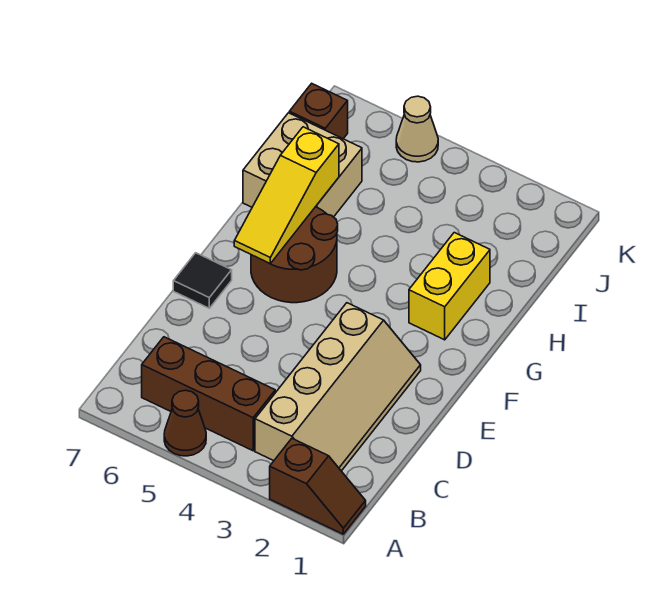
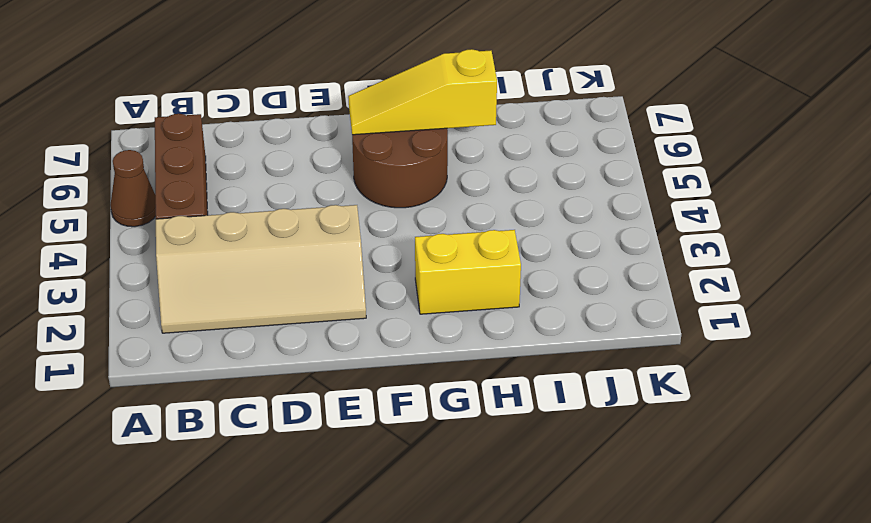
none -> brown 1x2 slope [270,439,366,534]
none -> black 1x1 tile [173,253,232,308]

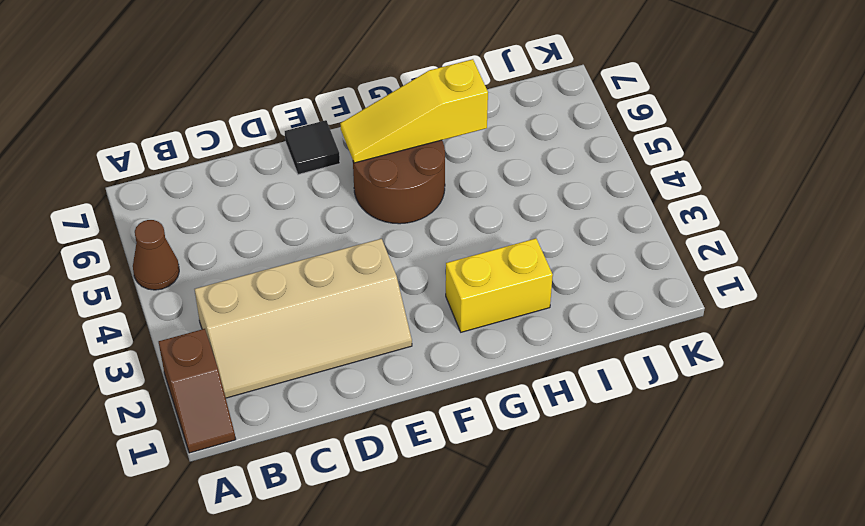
none -> brown 1x3 brick [142,337,275,451]
none -> tan 2x2 brick [243,113,362,217]

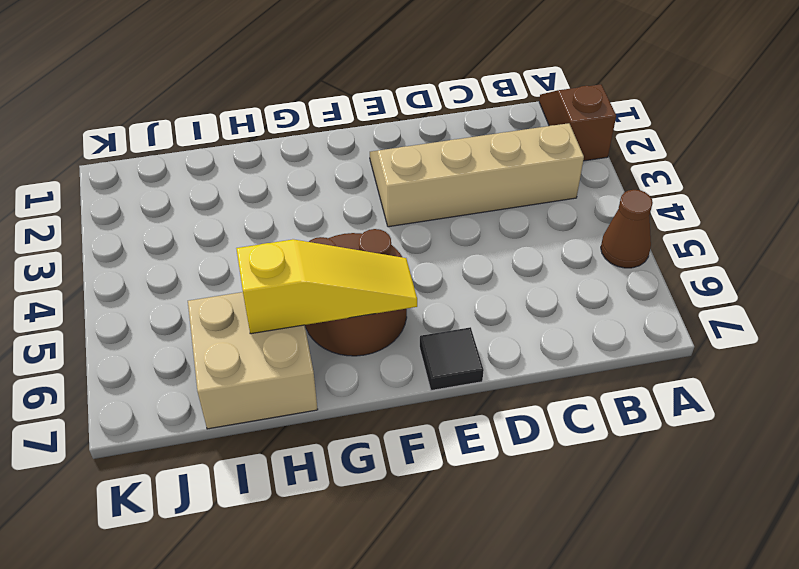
none -> brown 1x3 brick [142,337,275,451]
none -> yellow 1x2 brick [409,233,490,340]

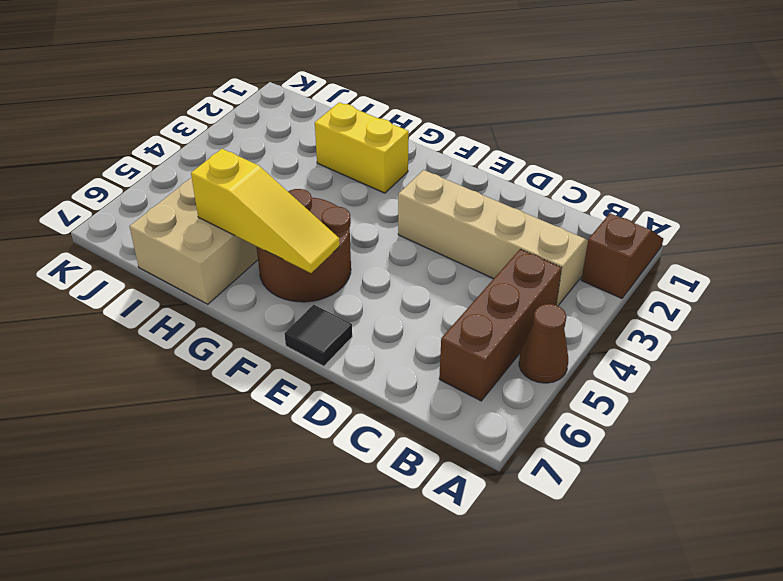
none -> brown 1x1 brick [289,83,348,139]
none -> tan 1x1 cone [396,96,438,162]

